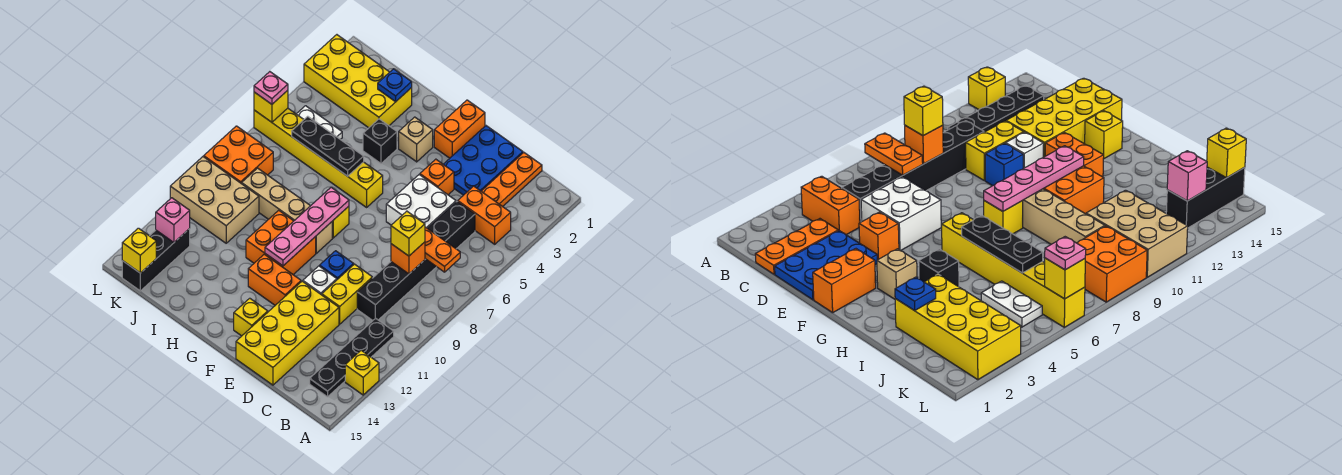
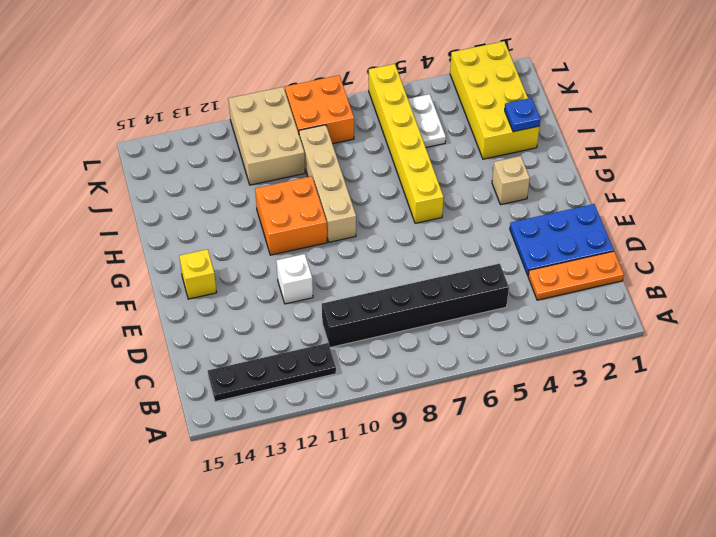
none -> yellow 1x1 brick [345,350,379,395]
none -> orange 1x2 brick [458,186,511,244]
none -> white 2x2 brick [386,175,456,228]
none -> yellow 1x2 brick [322,264,372,324]

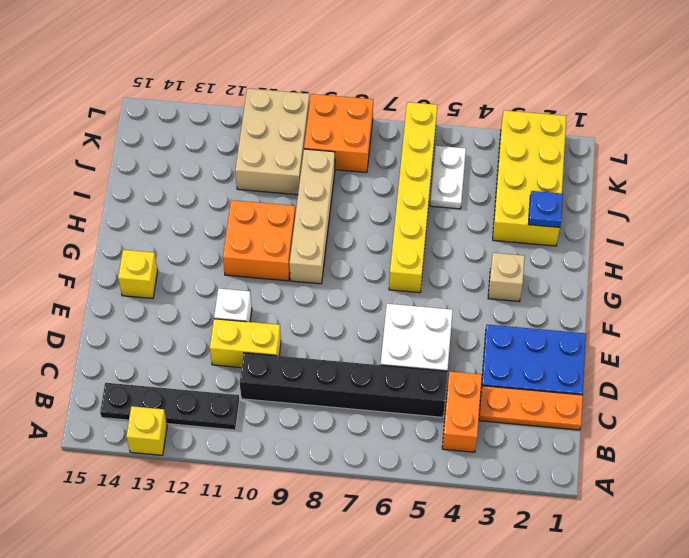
none -> yellow 2x4 brick [236,281,339,385]
none -> orange 1x1 brick [420,159,454,195]
none -> blue 1x1 brick [320,251,354,279]
none -> orange 1x2 brick [434,100,485,158]

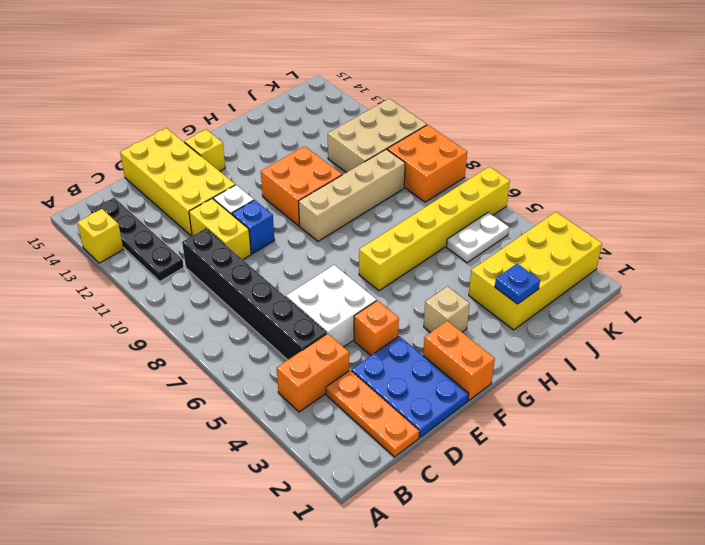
none -> orange 1x2 brick [248,254,301,305]
none -> yellow 1x1 brick [332,206,349,238]
none -> black 1x1 brick [363,119,397,163]
none -> black 1x3 brick [122,229,190,291]

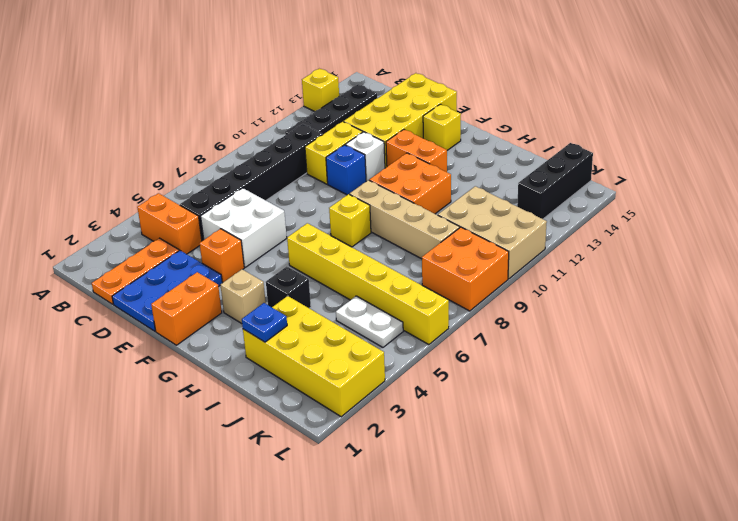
none -> orange 1x2 plate [425,227,460,272]
none -> orange 1x1 brick [391,242,425,274]
none -> pink 1x4 plate [265,187,349,266]
none -> black 1x3 plate [292,116,364,176]

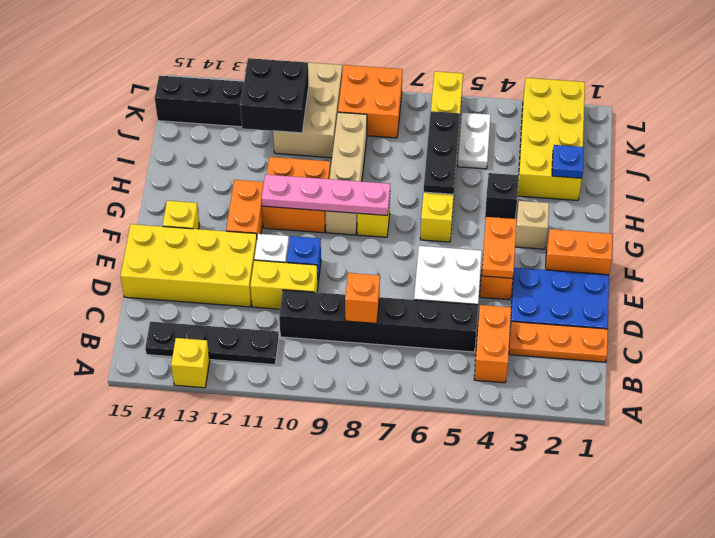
orange 1x2 plate [482,217,517,278] -> orange 1x2 plate moved to [425,227,460,272]
black 2x2 brick [240,58,309,133] -> none
none -> pink 1x1 brick [156,198,190,242]
none -> yellow 1x1 brick [122,228,156,273]
none -> yellow 1x1 brick [254,90,288,122]
none -> yellow 1x1 brick [391,211,425,256]

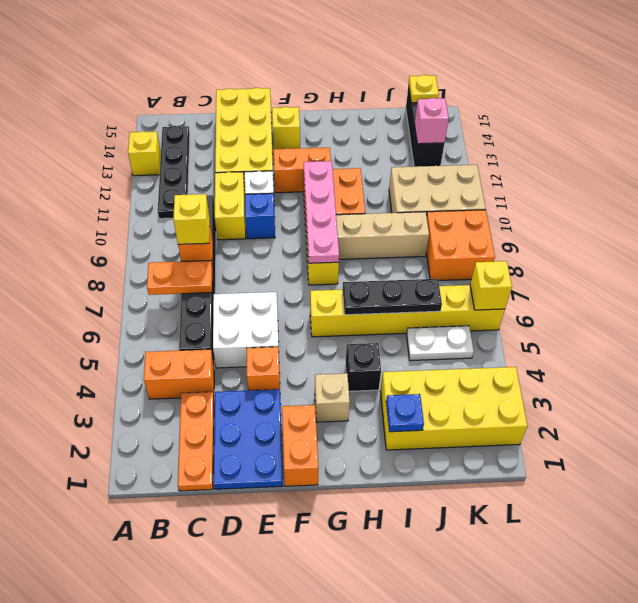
yellow 1x1 plate [409,75,439,103] -> yellow 1x1 brick [122,228,156,273]
none -> pink 1x1 plate [254,72,288,104]

